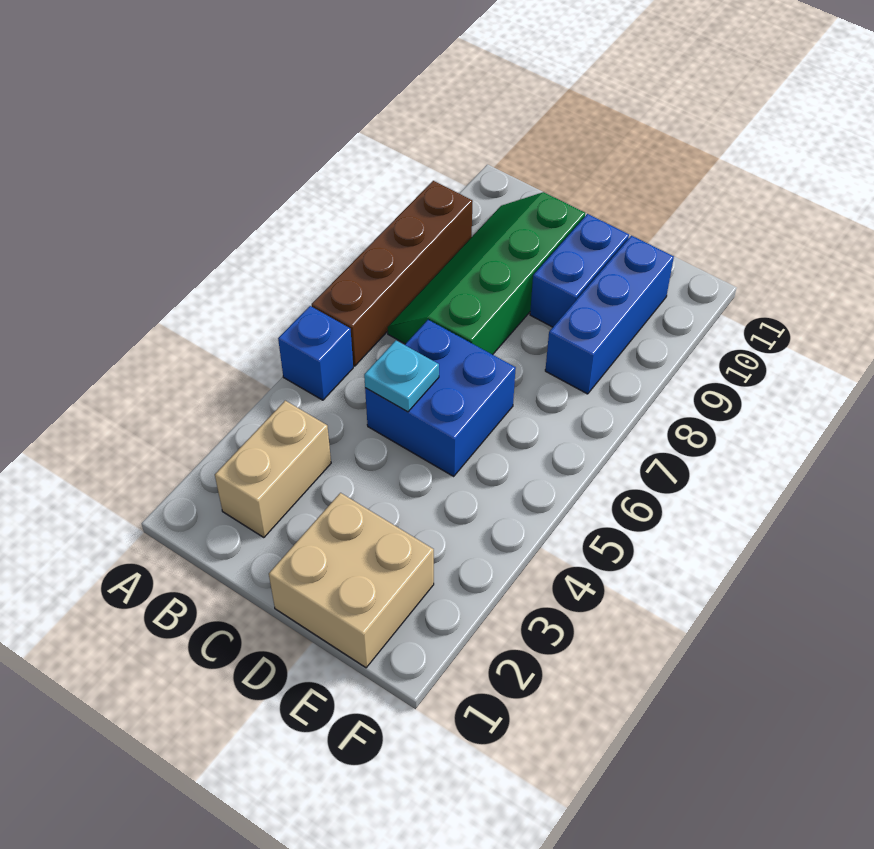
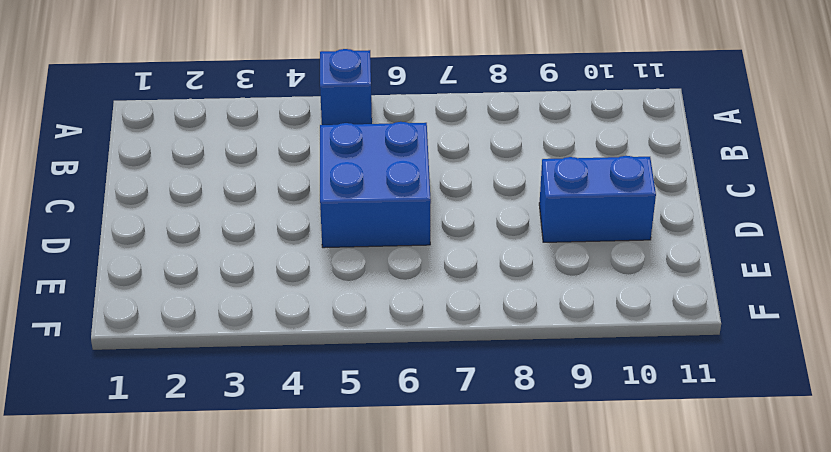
none -> brown 1x4 brick [312,181,473,366]
none -> tan 1x2 brick [215,401,331,538]

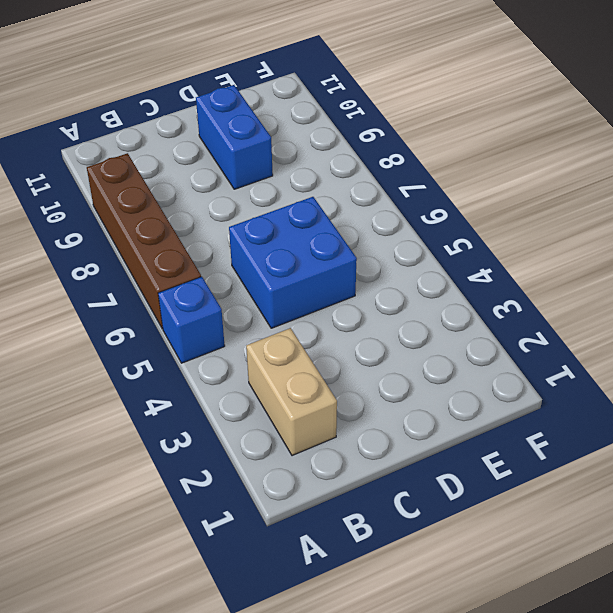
none -> green 2x4 slope [387,192,585,355]
none -> tan 2x2 brick [269,493,434,668]

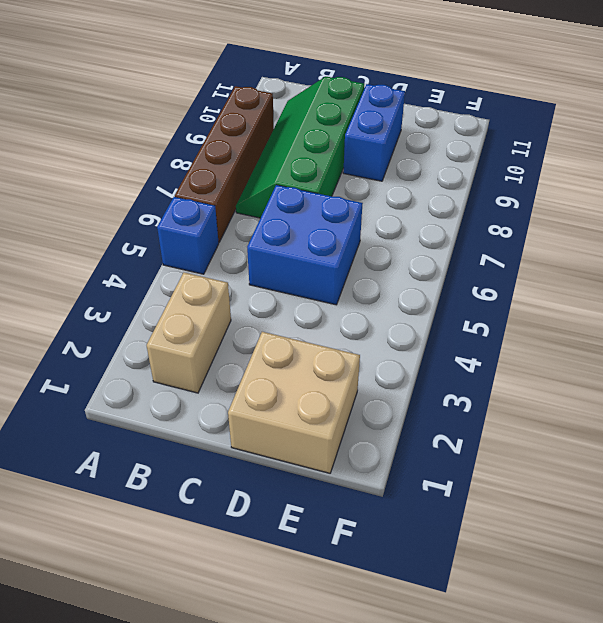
none -> blue 1x3 brick [545,236,674,394]
none -> cyan 1x1 plate [364,341,439,412]

